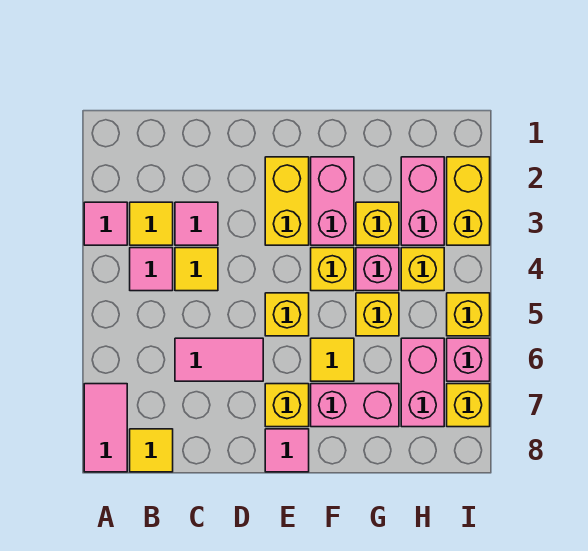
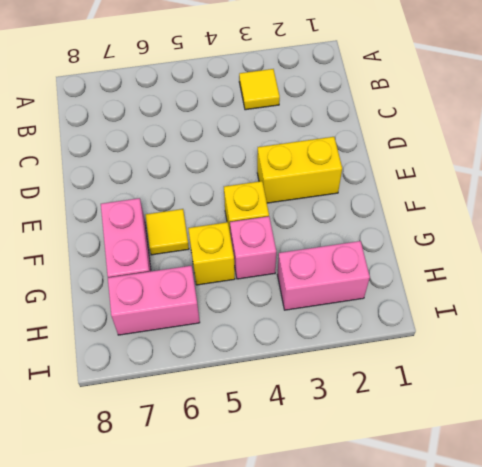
none -> pink 1x1 tile [84,202,127,245]
none -> pink 1x2 tile [84,384,127,472]
none -> pink 1x1 tile [130,248,173,291]

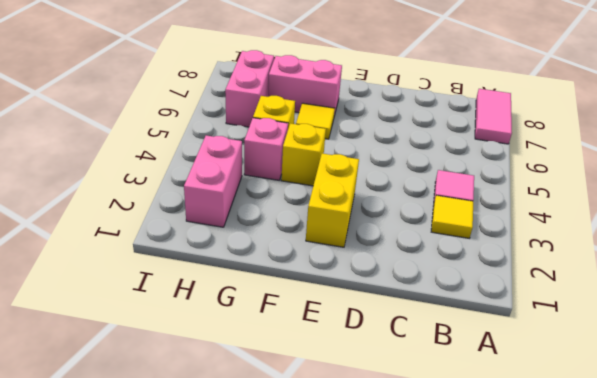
none -> pink 1x1 tile [84,202,127,245]
none -> yellow 1x1 tile [130,429,173,472]
none -> pink 1x1 tile [175,202,218,245]

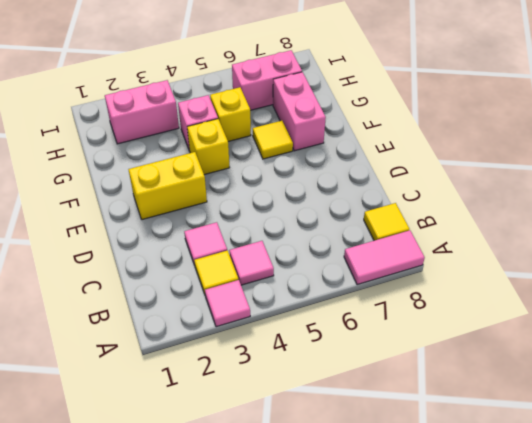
none -> yellow 1x1 tile [175,248,218,291]
none -> pink 1x2 tile [175,338,263,381]
none -> yellow 1x1 brick [265,293,309,336]

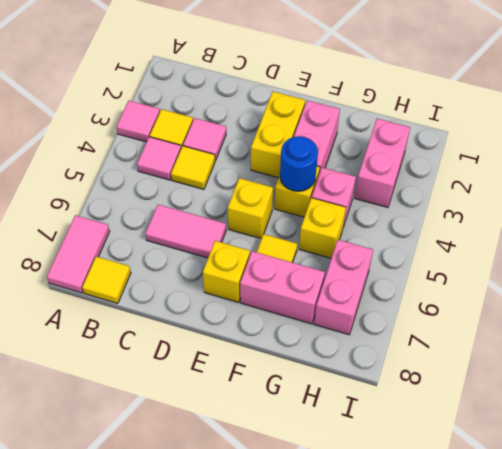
blue 1x1 round brick [280,136,318,191] -> none
none -> pink 1x1 tile [265,429,309,472]
none -> yellow 1x1 brick [356,202,399,245]
none -> yellow 1x1 brick [401,248,444,291]

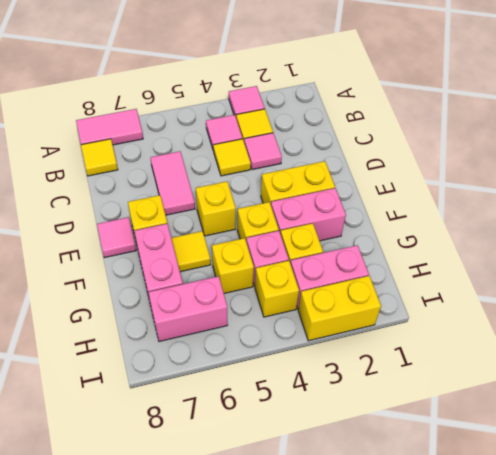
none -> yellow 1x1 brick [447,293,490,336]
none -> pink 1x1 brick [447,338,490,381]
none -> yellow 1x1 brick [447,384,490,427]

